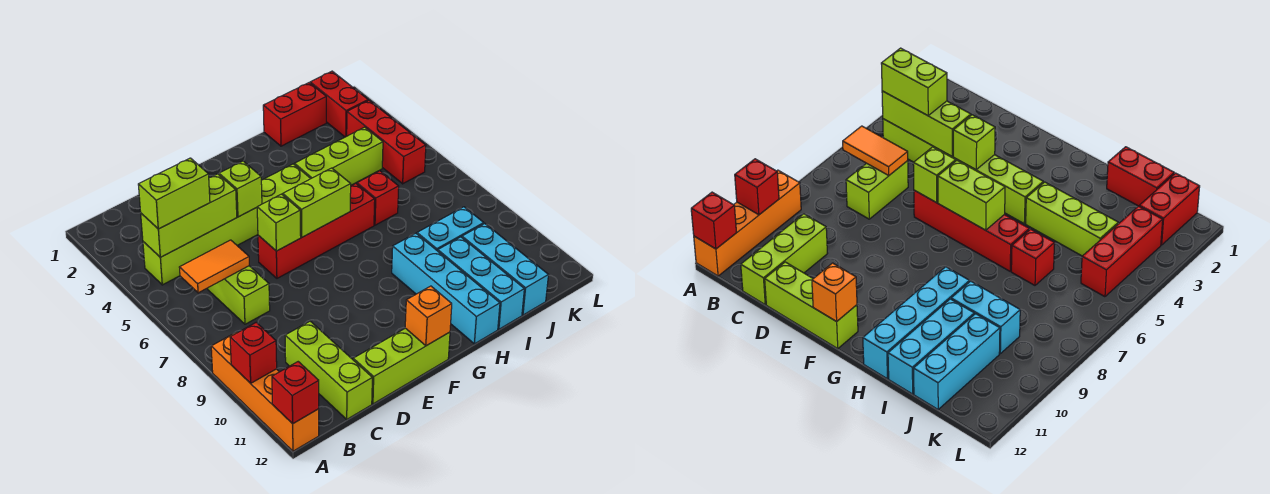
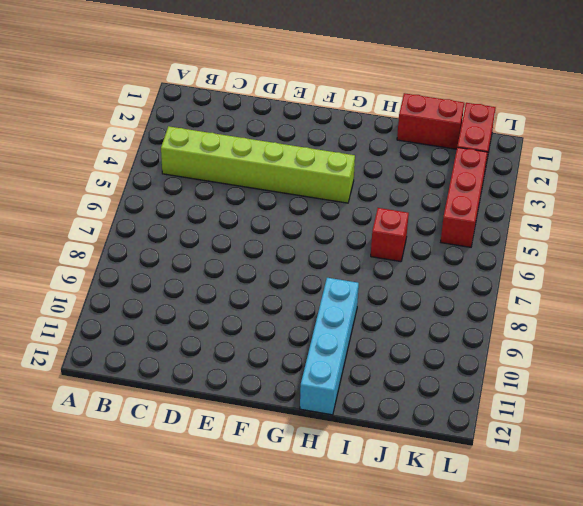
none -> orange 1x4 brick [211,332,319,451]
none -> lime 1x2 brick [208,266,270,324]
none -> lime 1x3 brick [285,321,372,419]

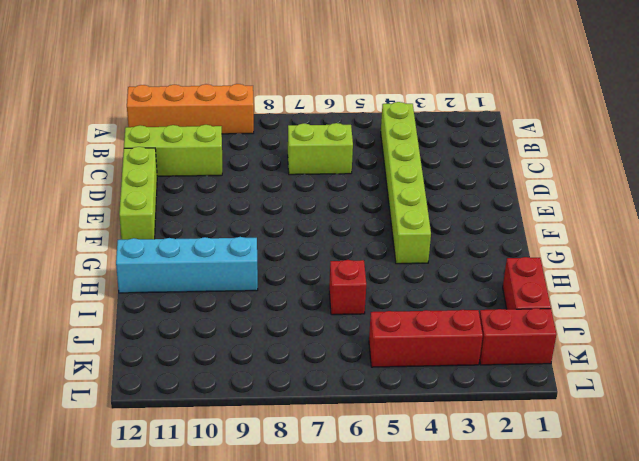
none -> red 1x4 brick [258,183,375,278]
none -> lime 1x3 brick [295,127,383,185]
none -> cyan 1x2 brick [417,207,484,251]

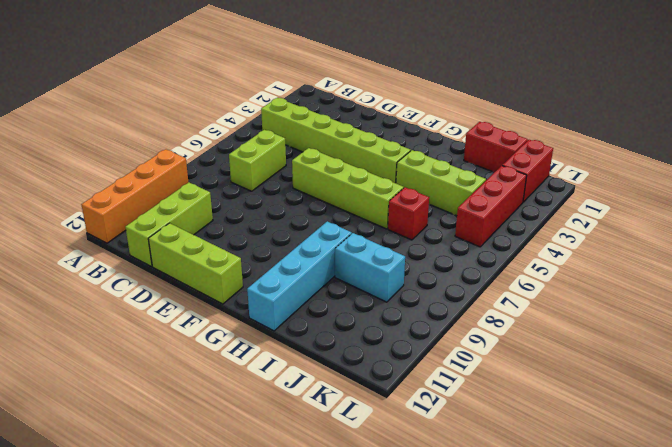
lime 1x4 brick [292,148,404,229] -> red 1x4 brick [258,183,375,278]
none -> cyan 1x3 brick [438,237,524,329]
none -> cyan 1x3 brick [462,224,548,315]
none -> red 1x1 brick [230,322,277,383]

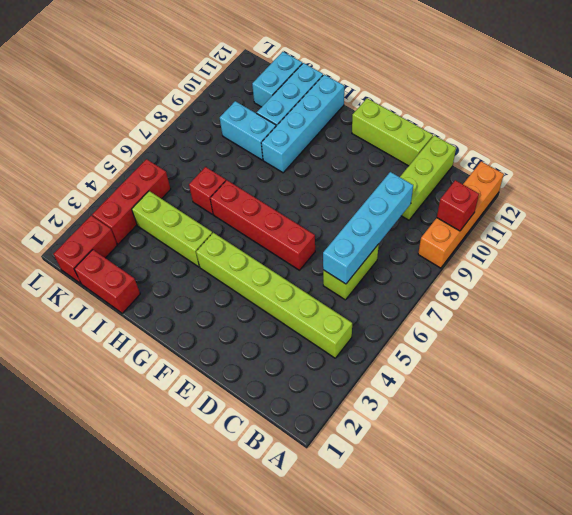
cyan 1x4 brick [323,172,413,284] -> orange 1x2 tile [179,240,249,293]
cyan 1x2 brick [252,52,302,107] -> cyan 1x3 brick [462,224,548,315]
none -> red 1x1 brick [272,362,319,424]
none -> lime 1x3 brick [141,174,237,257]
none -> lime 1x1 brick [219,161,262,217]

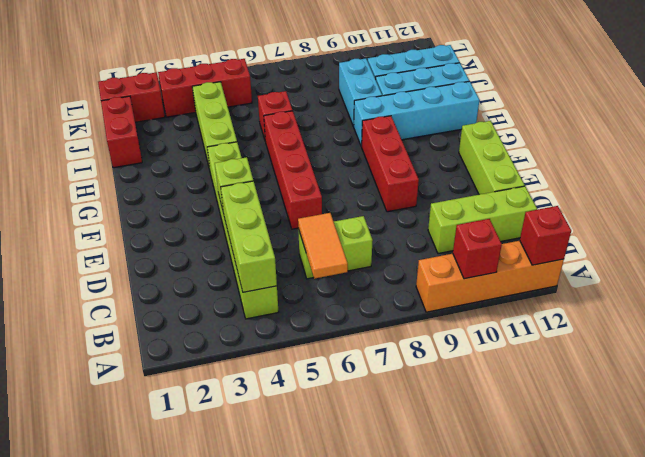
red 1x3 brick [361,116,419,212] -> none
none -> lime 1x1 brick [257,194,301,251]
none -> lime 1x2 brick [283,168,351,237]
none -> orange 1x1 brick [405,286,452,346]

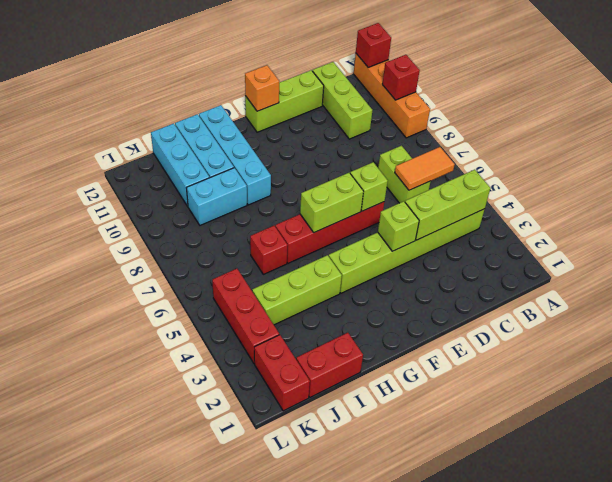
none -> lime 1x2 brick [138,158,210,229]

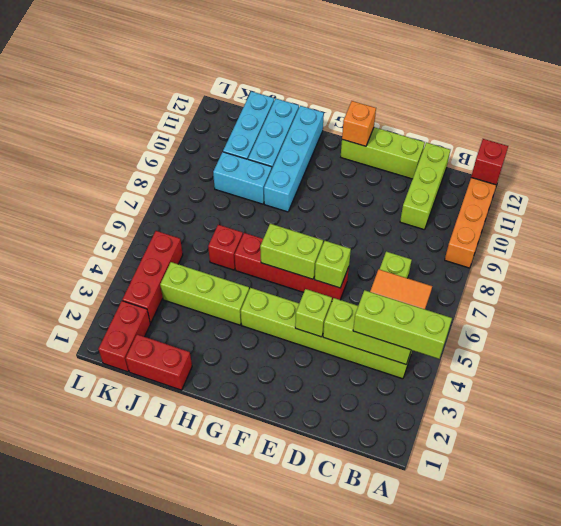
lime 1x3 brick [353,290,452,359] -> lime 1x2 brick [138,158,210,229]
none -> red 1x1 brick [230,322,277,383]

